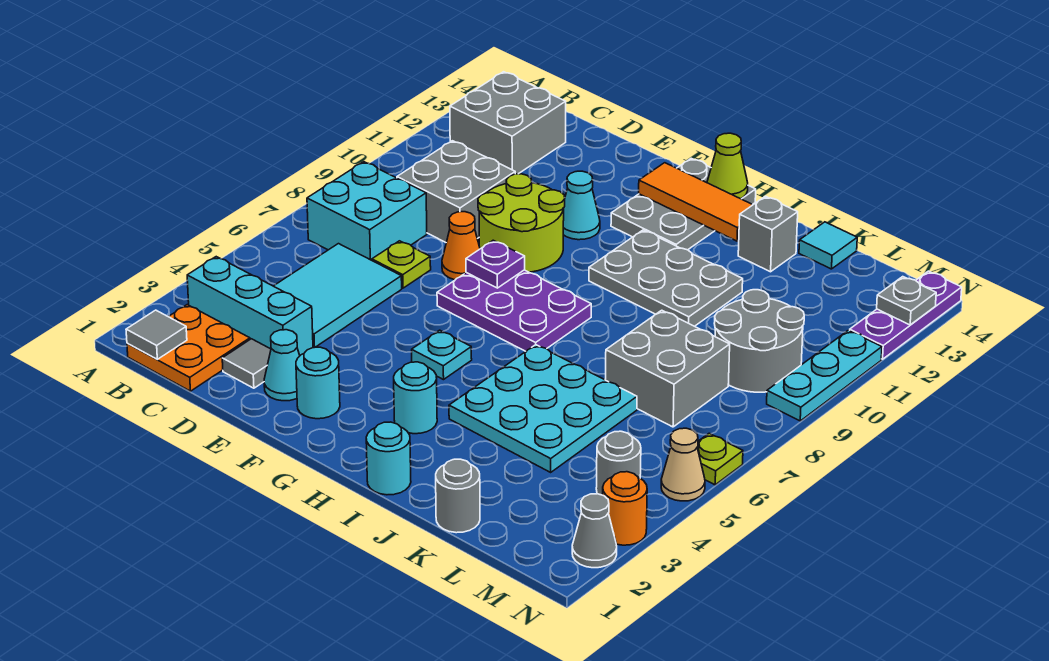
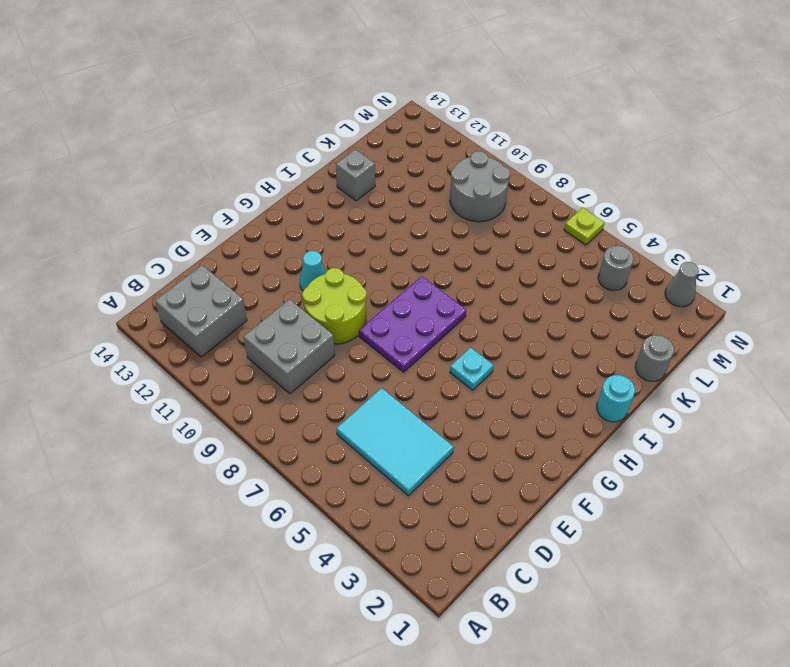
none -> orange 2x2 plate [127,305,250,391]
none -> cyan 1x3 brick [187,257,313,355]
none -> cyan 2x2 brick [307,162,427,260]
none -> grey 1x1 tile [222,339,271,388]

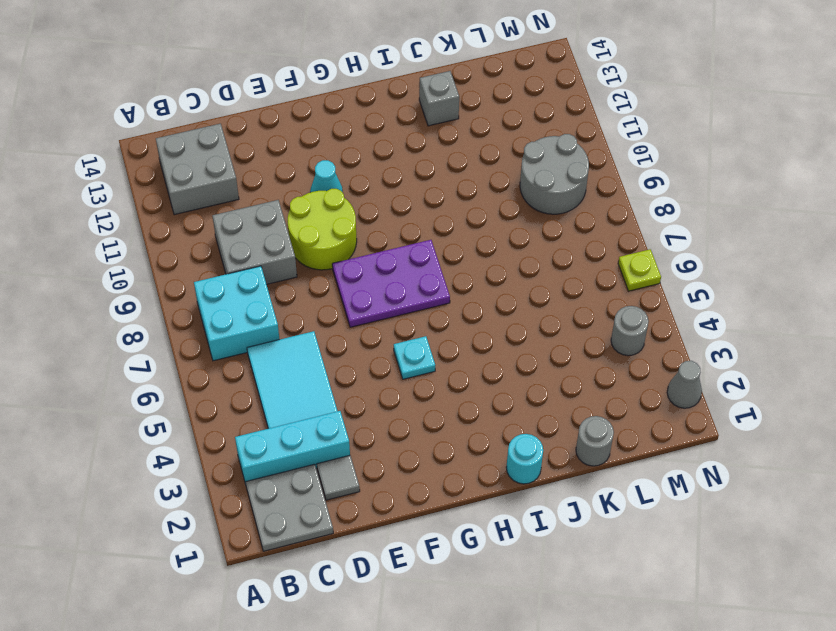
grey 2x2 plate [246,464,333,551] -> orange 2x2 plate [127,305,250,391]
none -> lime 1x1 plate [372,241,431,288]
none -> cyan 1x1 cone [264,330,300,401]
none -> orange 1x1 cone [442,212,480,280]
none -> cyan 1x1 round brick [296,347,340,419]

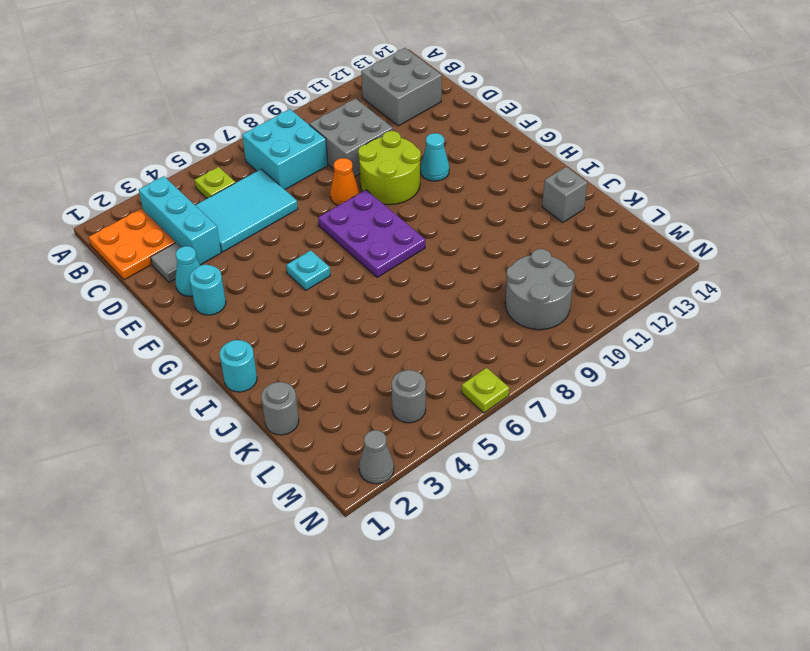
lime 1x1 plate [195,167,235,198] -> lime 1x1 plate moved to [372,241,431,288]
none -> grey 2x3 plate [611,158,756,250]
none -> cyan 1x1 round brick [394,362,437,434]
none -> grey 2x3 plate [589,230,743,326]
none -> cyan 3x3 plate [449,345,637,472]

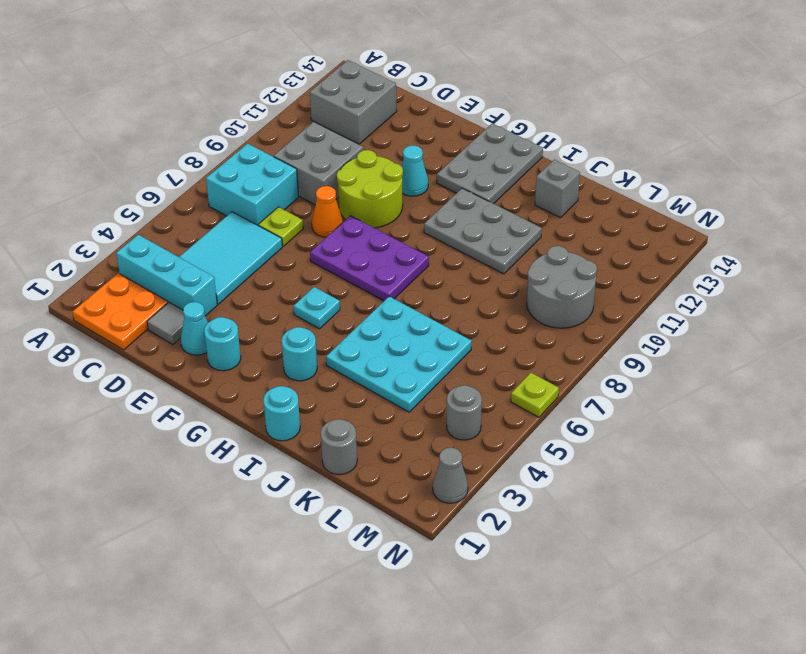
none -> grey 2x2 brick [605,310,730,427]
none -> cyan 1x1 tile [799,222,857,269]
none -> orange 1x1 round brick [603,472,647,545]
none -> tan 1x1 cone [661,428,705,501]

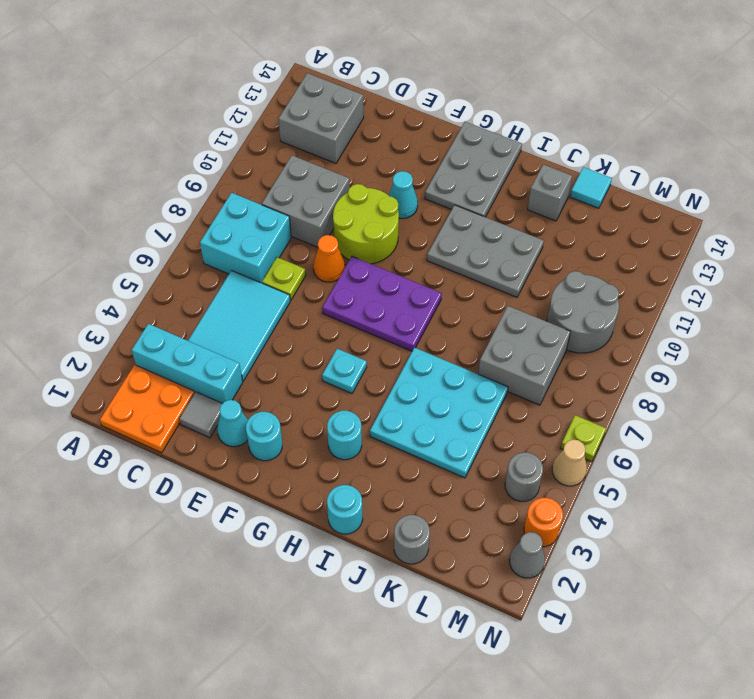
none -> cyan 1x3 plate [767,330,882,421]
none -> purple 1x3 plate [850,271,962,359]
none -> grey 1x1 tile [126,310,187,359]
none -> purple 1x1 plate [466,240,525,288]

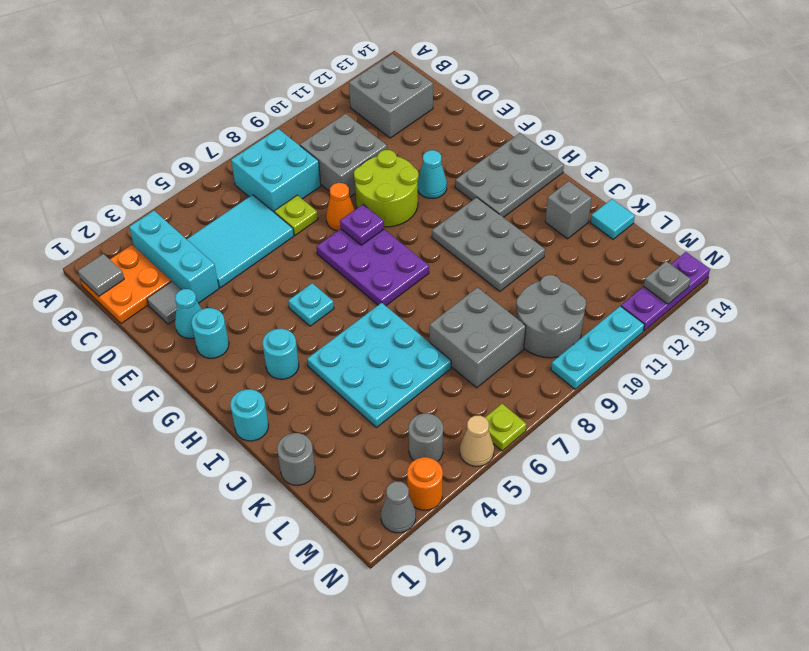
none -> orange 1x3 tile [639,163,752,241]
none -> lime 1x1 cone [707,133,748,199]

